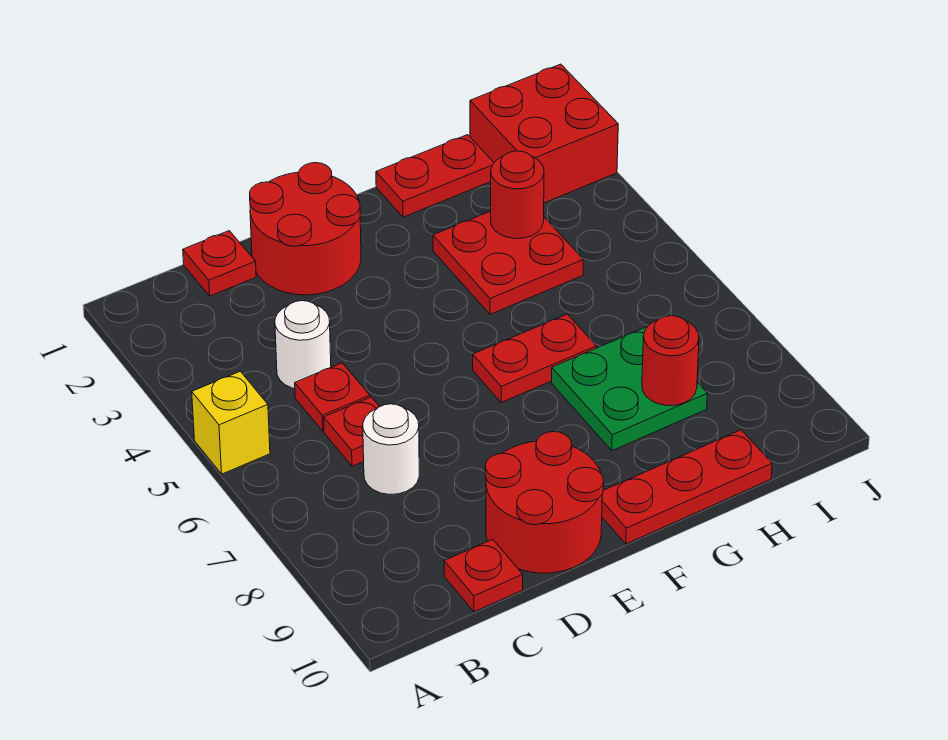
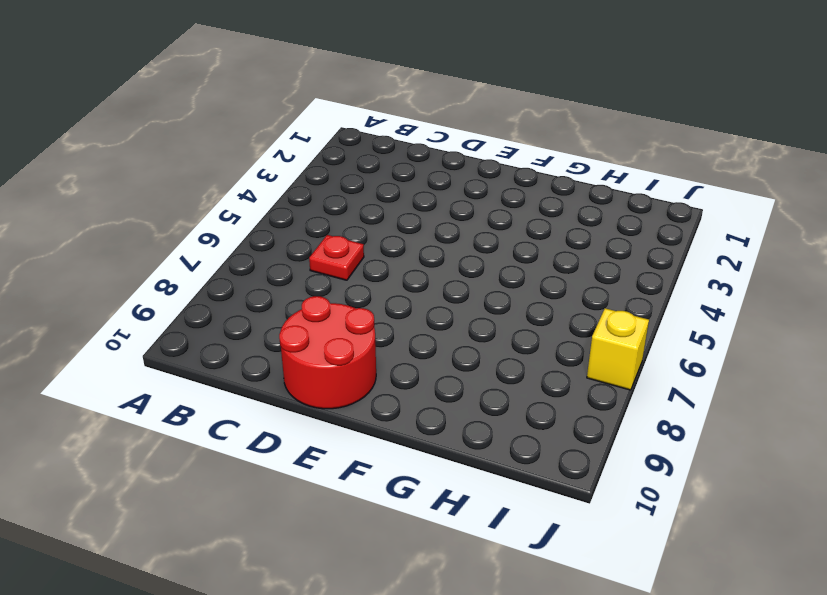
yellow 1x1 brick [587,308,649,390] -> yellow 1x1 brick moved to [192,371,270,474]
none -> red 1x1 plate [183,231,256,296]
none -> white 1x1 round brick [275,301,331,389]
none -> red 1x1 plate [295,363,370,431]

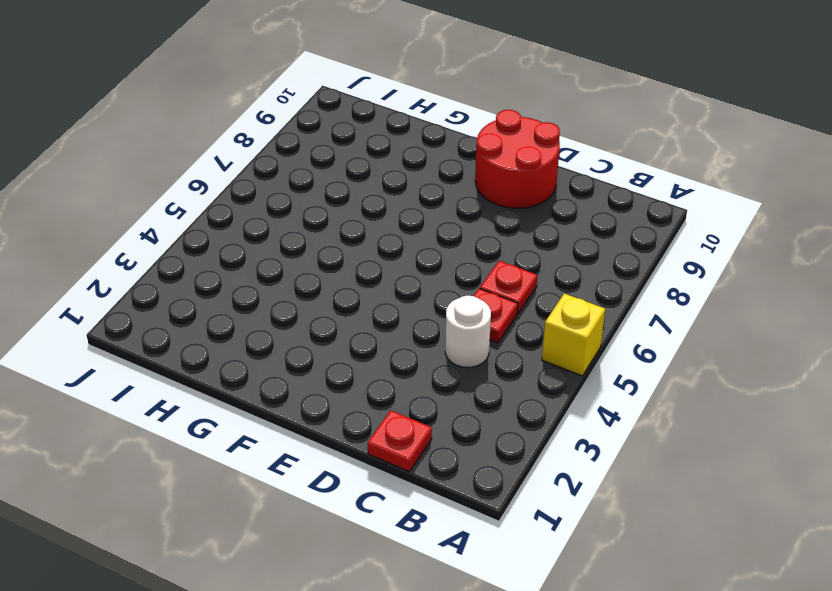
none -> white 1x1 round brick [363,404,419,495]
none -> red 1x1 plate [444,539,523,612]
none -> red 2x2 round brick [250,163,361,295]

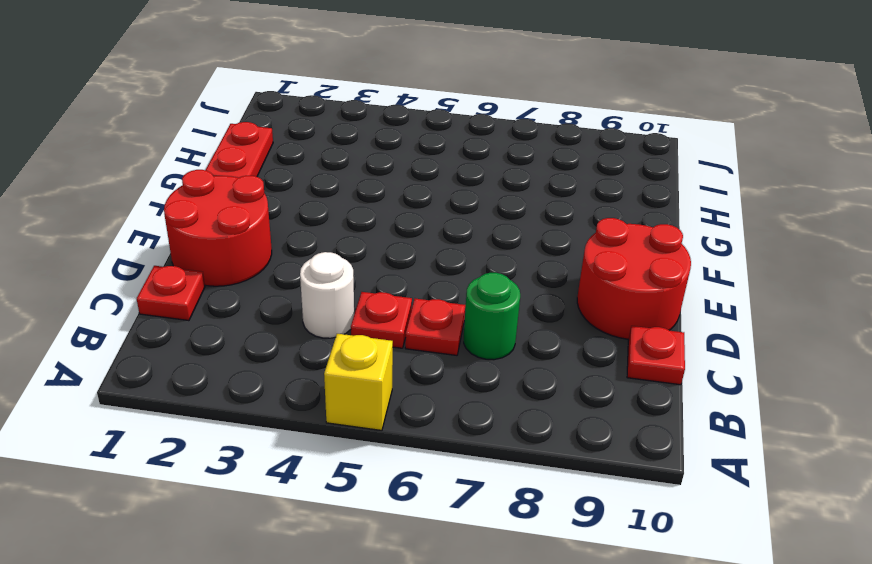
green 1x1 round brick [464,273,520,360] -> white 1x1 round brick [363,404,419,495]
none -> red 1x2 plate [473,314,596,402]
none -> red 1x3 plate [602,430,772,544]
none -> red 2x2 plate [433,211,583,314]

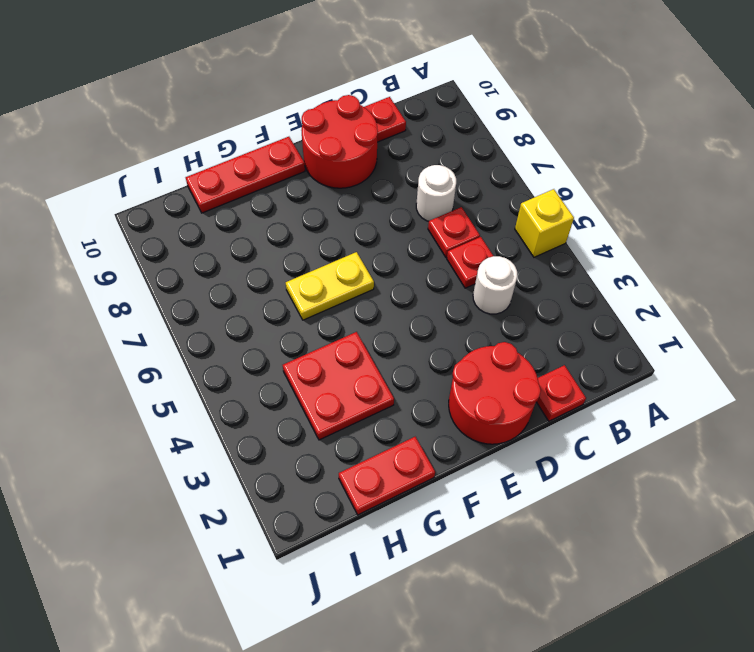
yellow 1x2 plate [286,252,374,320] -> red 1x2 plate [473,314,596,402]
none -> green 2x2 plate [551,327,707,451]
none -> red 2x2 brick [470,64,618,203]
none -> red 1x1 round brick [491,151,544,239]

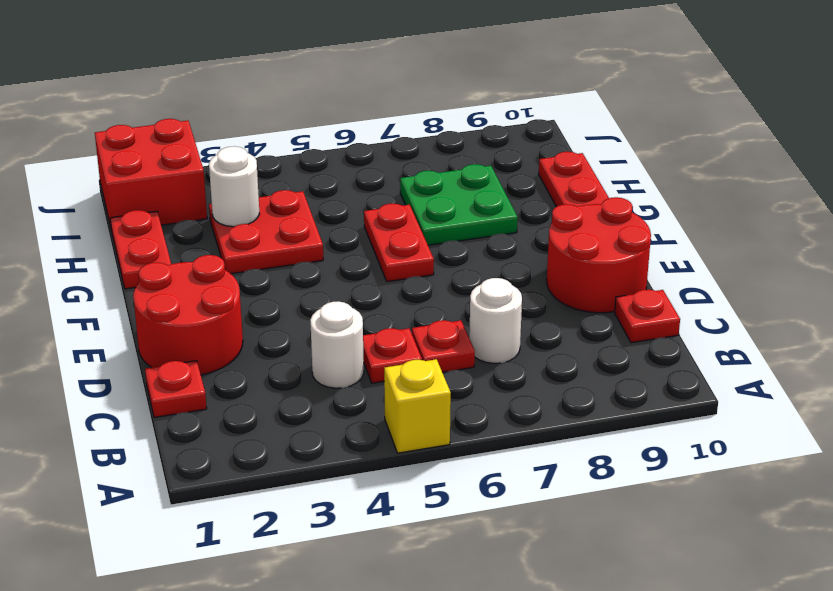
white 1x1 round brick [209,146,259,227] -> red 1x1 round brick [491,151,544,239]
none -> red 1x1 round brick [642,316,699,406]

